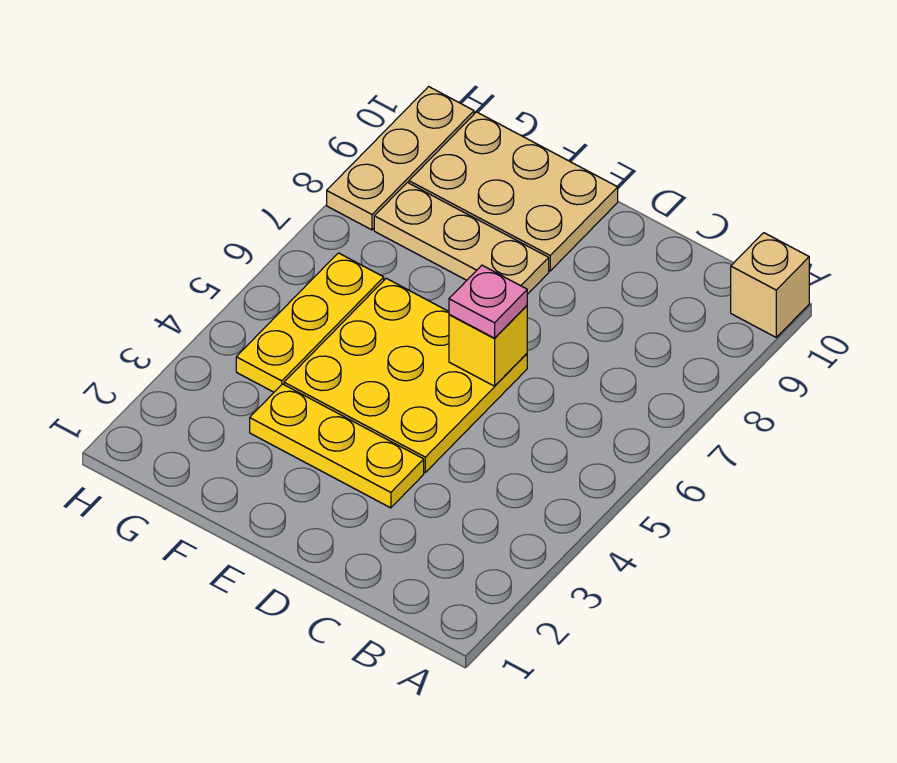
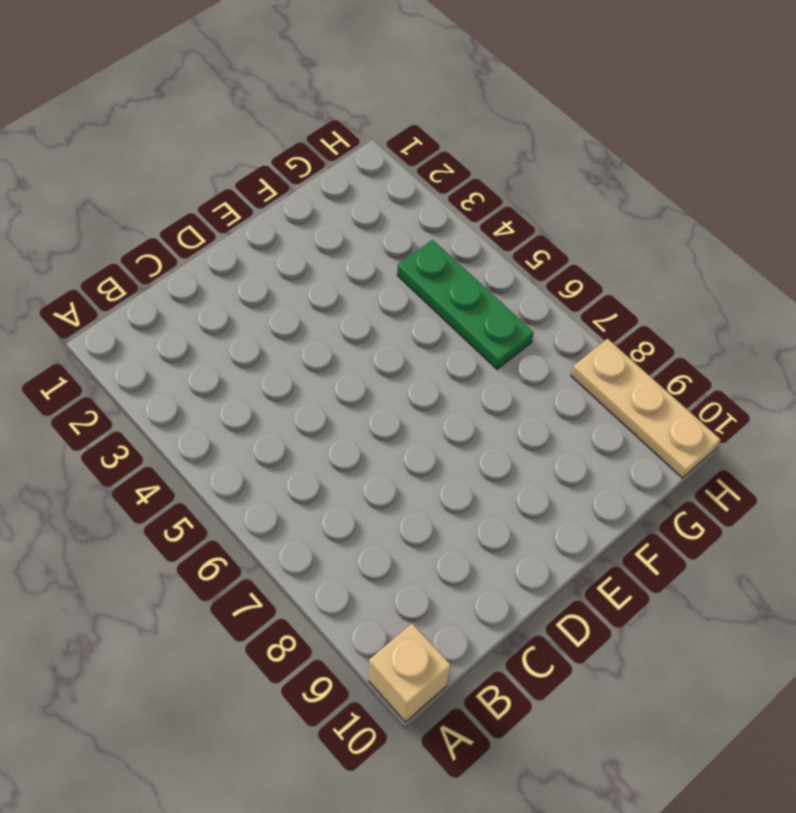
green 1x3 plate [397,240,534,369] -> yellow 1x3 plate [236,253,384,392]
none -> yellow 1x3 plate [250,384,424,508]
none -> yellow 3x3 plate [284,278,527,472]

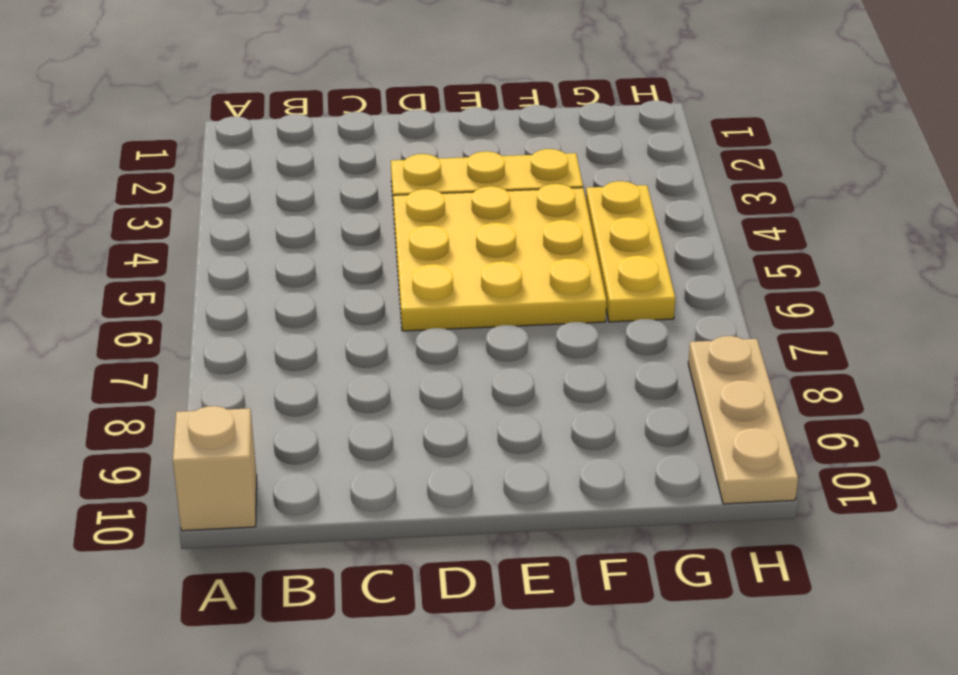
none -> tan 1x3 plate [374,182,549,294]
none -> tan 2x3 plate [409,112,618,271]

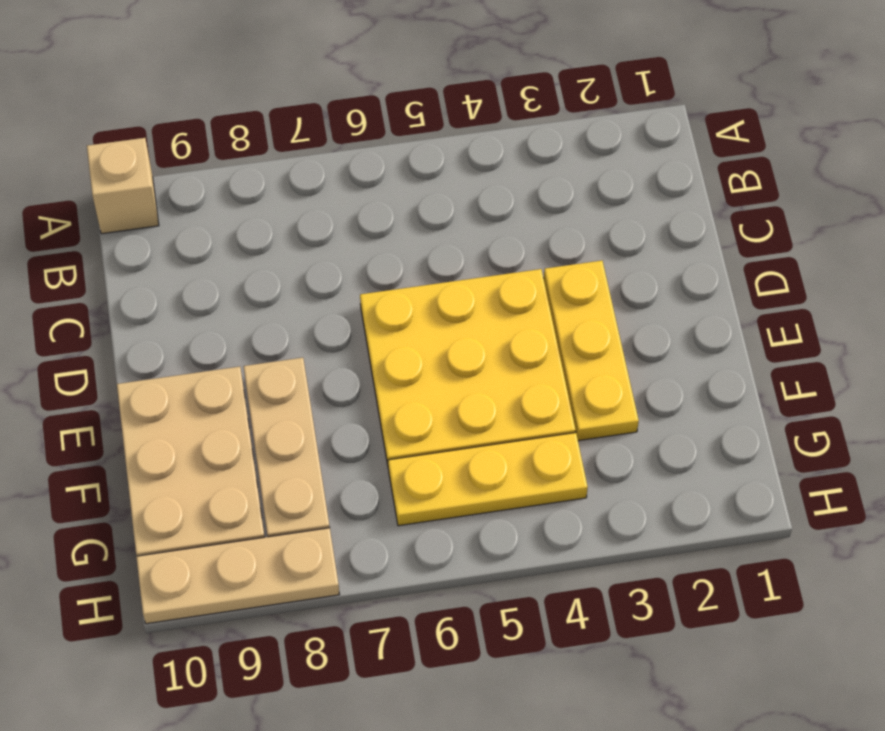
none -> yellow 1x1 brick [449,306,527,386]
none -> pink 1x1 plate [449,265,527,338]

